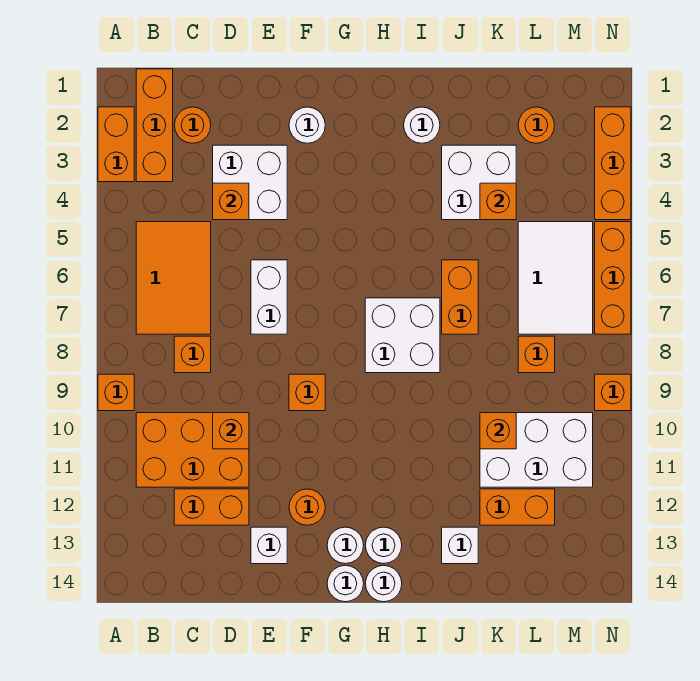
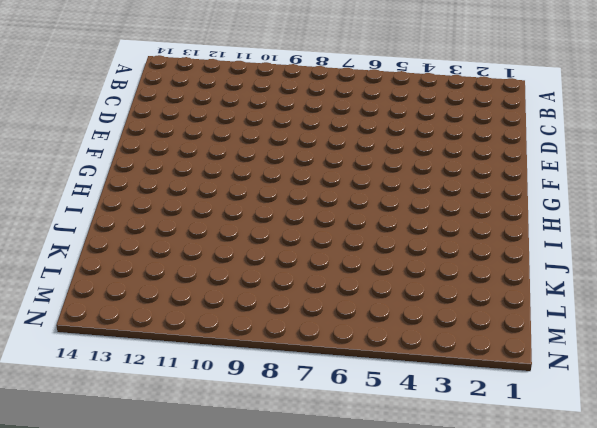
none -> orange 1x2 brick [98,107,134,182]
none -> orange 1x1 brick [98,374,134,411]
none -> orange 1x3 brick [136,69,173,182]
none -> orange 2x3 tile [136,222,211,334]

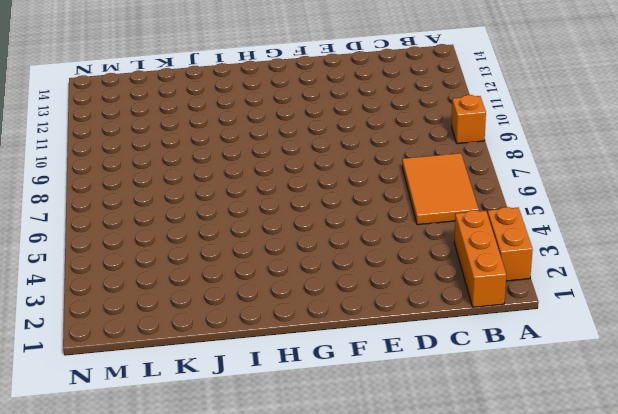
none -> orange 2x3 brick [136,413,249,487]
none -> orange 1x1 round brick [174,107,211,143]
none -> orange 1x1 brick [174,336,211,373]
none -> orange 1x2 brick [174,489,249,525]

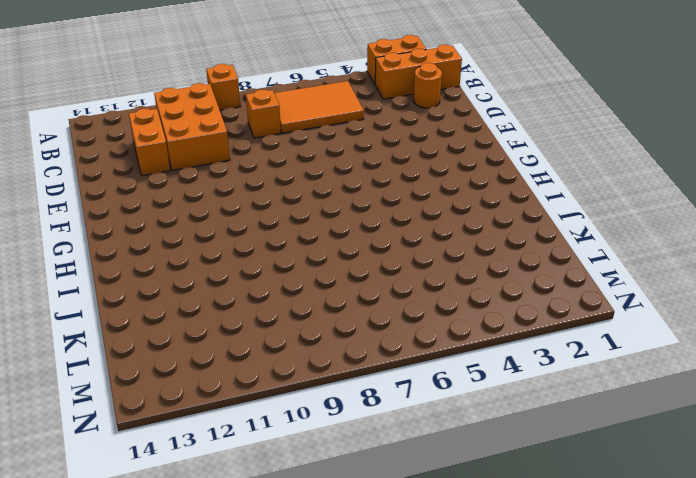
none -> white 2x2 brick [213,145,287,220]
none -> white 1x2 brick [251,260,287,334]
none -> white 1x1 brick [251,527,287,564]
none -> white 1x1 round brick [289,107,325,143]

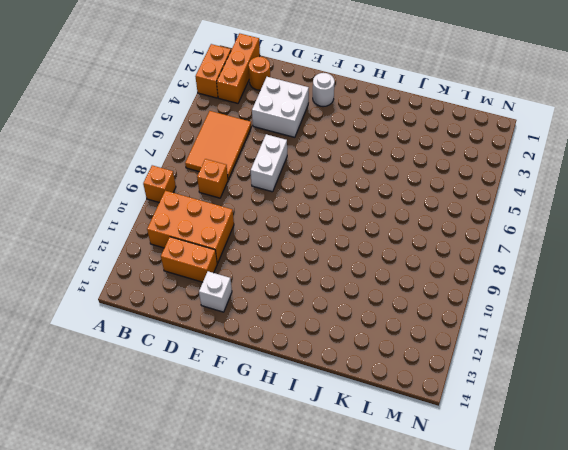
none -> orange 1x1 brick [289,374,325,411]
none -> orange 1x1 round brick [289,489,325,525]
none -> white 1x1 round brick [327,527,364,564]
none -> white 1x1 round brick [327,565,364,602]

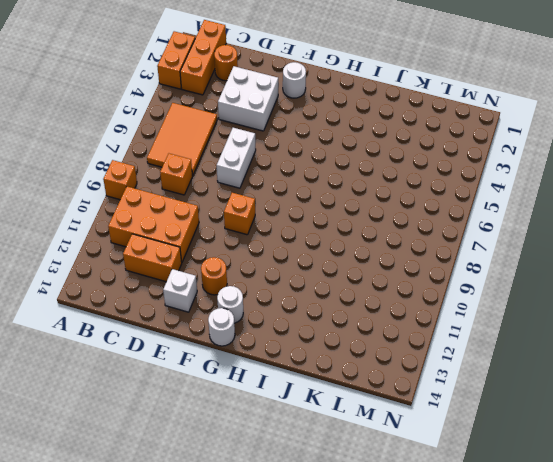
none -> white 2x2 brick [365,298,440,373]
none -> white 1x1 round brick [365,527,402,564]
none -> white 1x1 round brick [365,565,402,602]
none -> white 1x1 round brick [404,107,440,143]

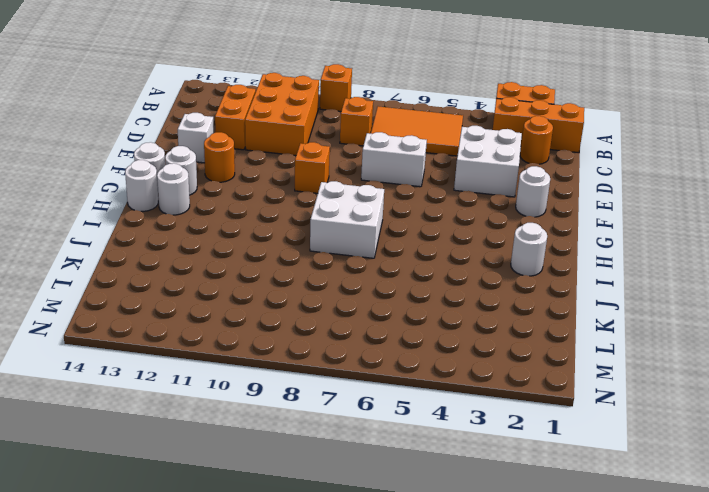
none -> white 2x2 brick [442,145,516,220]
none -> orange 1x2 brick [442,260,478,334]
none -> white 1x1 brick [442,527,478,564]
none -> white 2x3 brick [480,413,593,487]

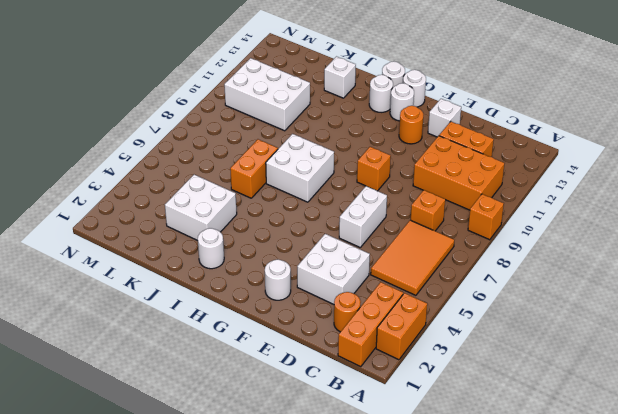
none -> orange 1x2 brick [480,489,555,525]
none -> orange 1x1 round brick [518,107,555,143]
none -> white 2x3 tile [518,222,593,334]
none -> orange 1x1 brick [518,336,555,373]

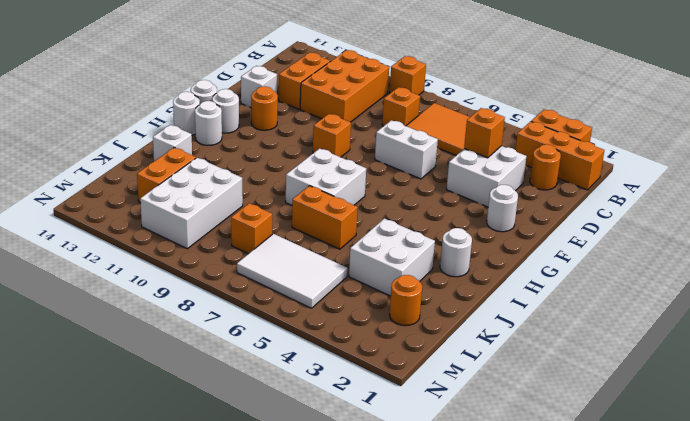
none -> orange 1x3 brick [595,107,631,220]
none -> orange 1x3 brick [595,222,631,334]
none -> orange 1x1 brick [595,374,631,411]
none -> orange 1x1 brick [213,413,249,449]

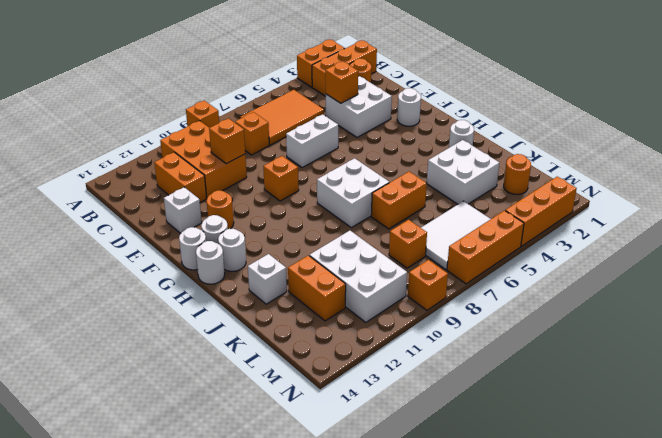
none -> orange 1x1 brick [480,183,516,220]
none -> orange 1x1 brick [480,413,516,449]

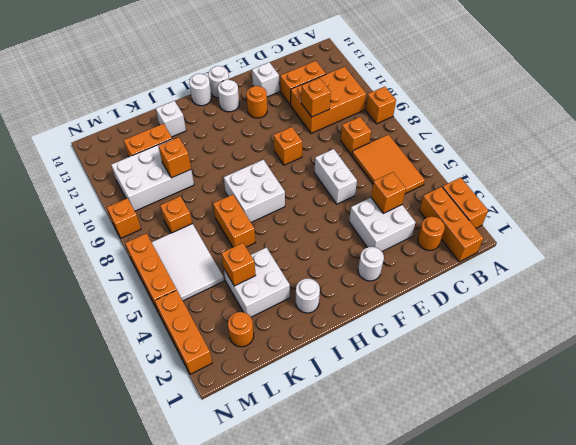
none -> white 1x1 round brick [365,527,402,564]

